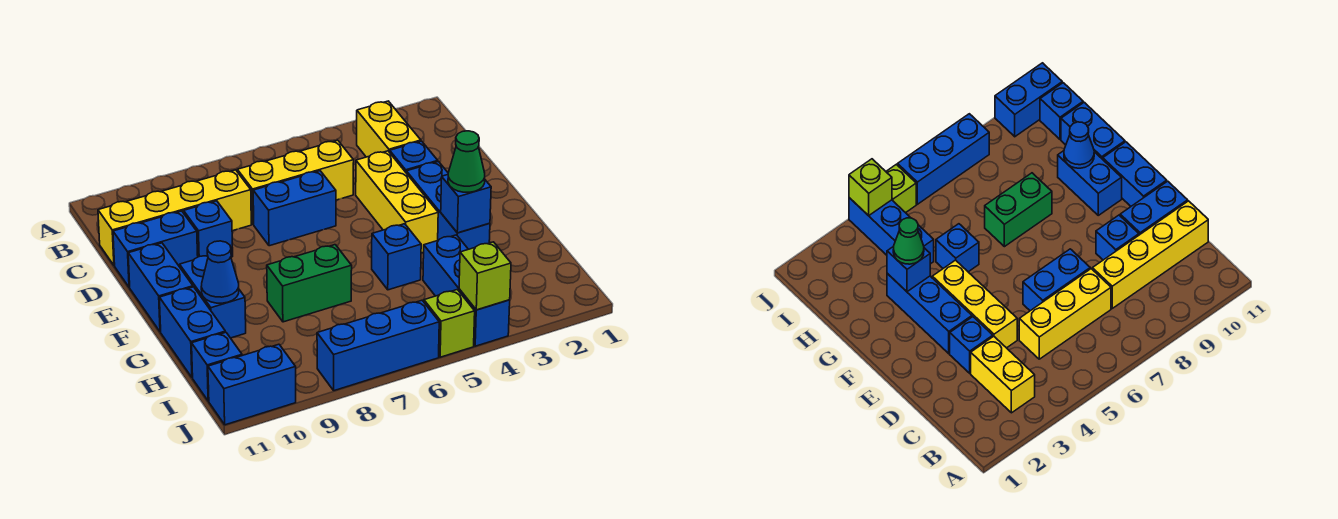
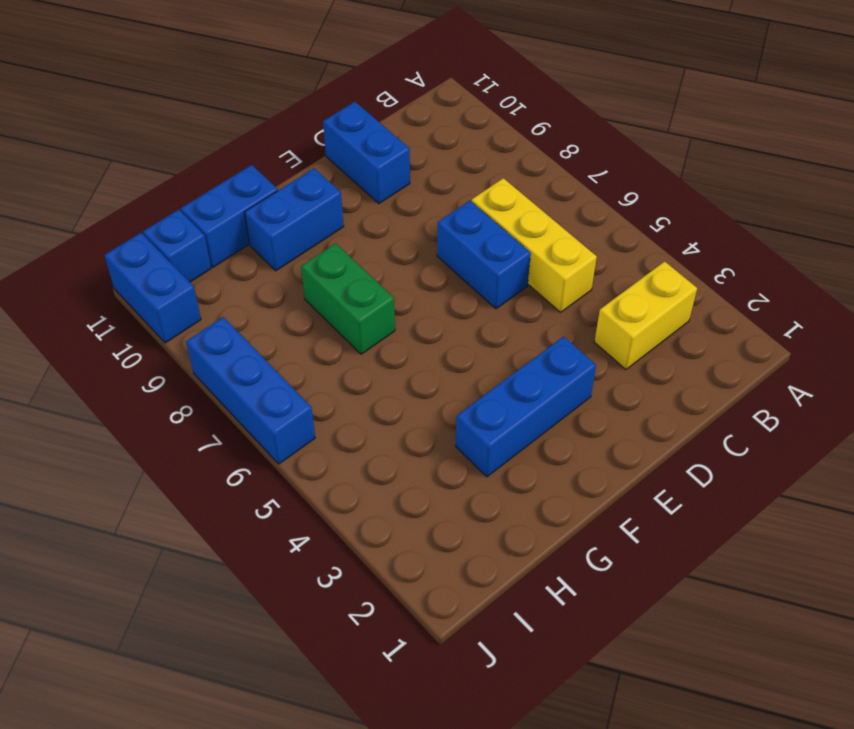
none -> yellow 1x4 brick [98,170,251,266]
none -> blue 1x1 brick [390,141,438,172]
none -> yellow 1x3 brick [356,151,438,253]

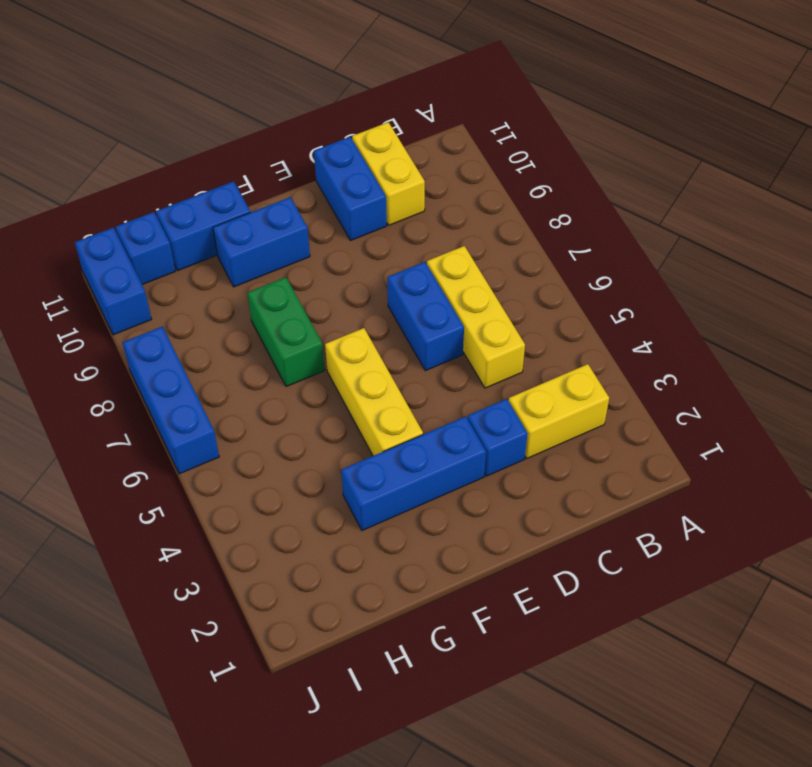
yellow 1x2 brick [352,122,425,225] -> yellow 1x4 brick [98,170,251,266]
yellow 1x3 brick [325,328,423,456] -> yellow 1x3 brick turned to [356,151,438,253]
none -> blue 1x1 brick [184,201,233,257]
none -> blue 1x2 brick [128,243,193,332]
none -> blue 1x1 brick [372,224,421,290]

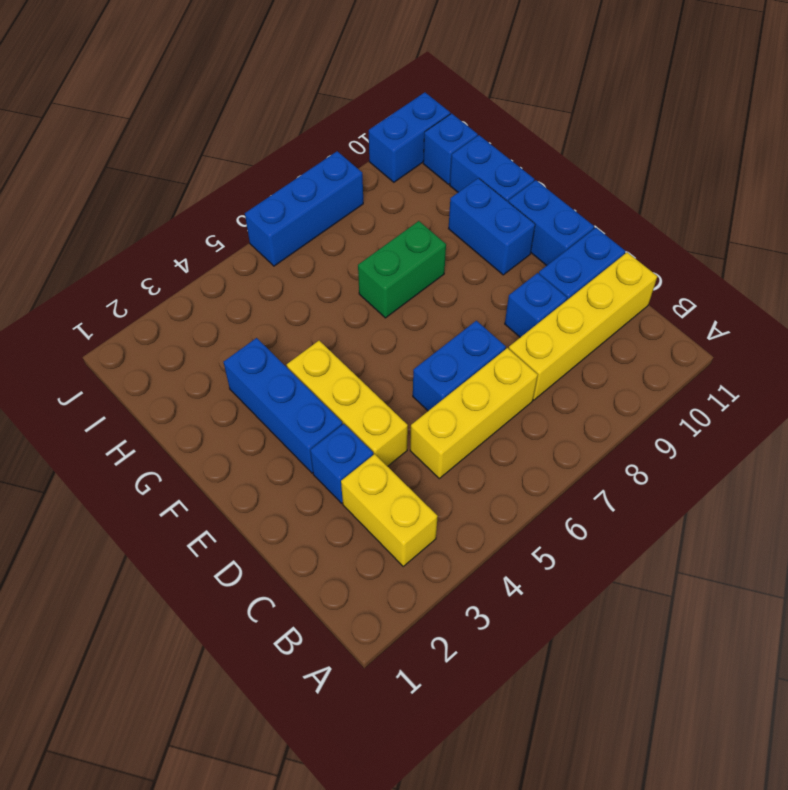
none -> blue 1x1 brick [372,224,421,290]
none -> blue 1x3 brick [423,235,510,346]
none -> lime 1x1 brick [424,290,475,357]

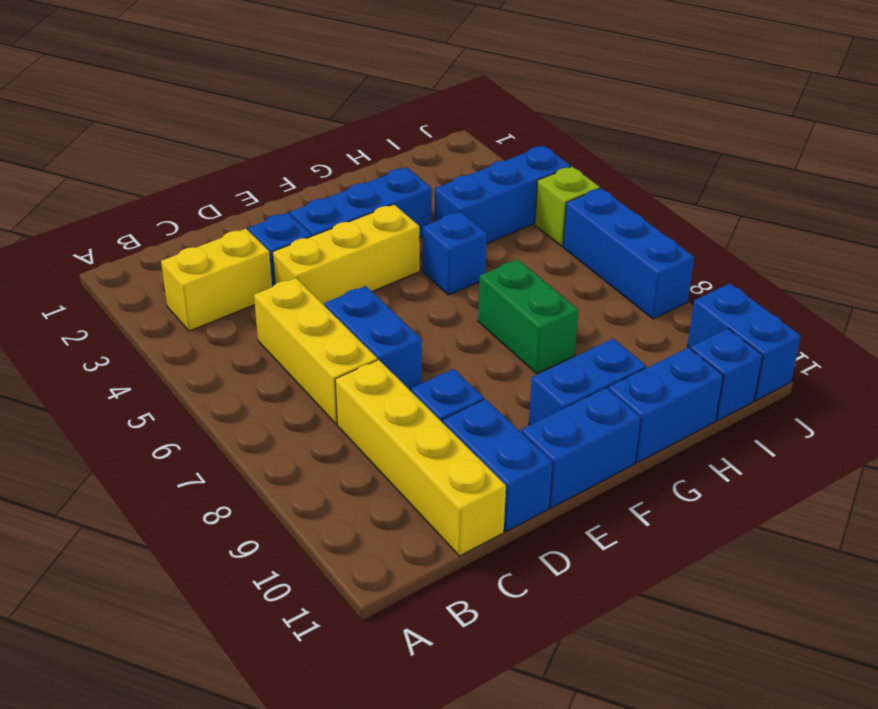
none -> blue 1x1 brick [441,175,491,233]
none -> blue 1x1 cone [201,241,239,303]
none -> lime 1x1 brick [459,242,511,310]

